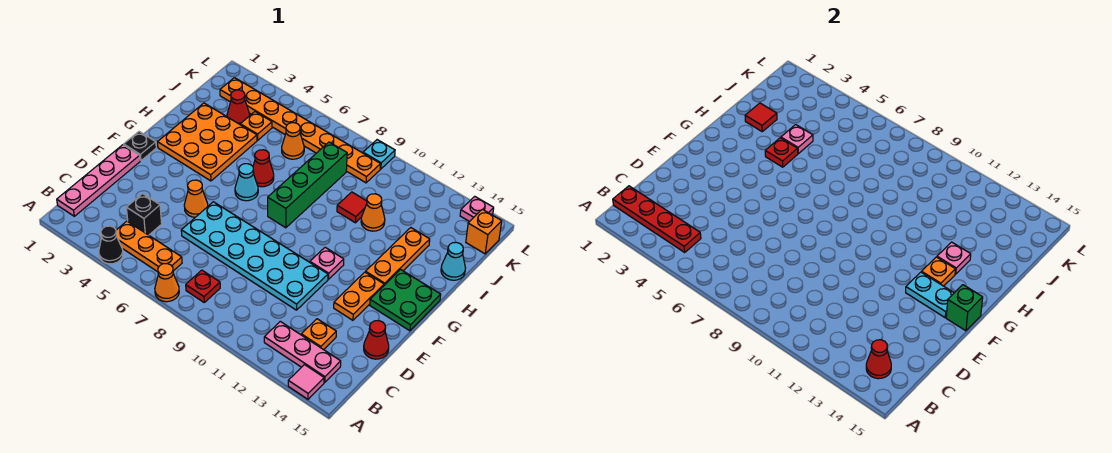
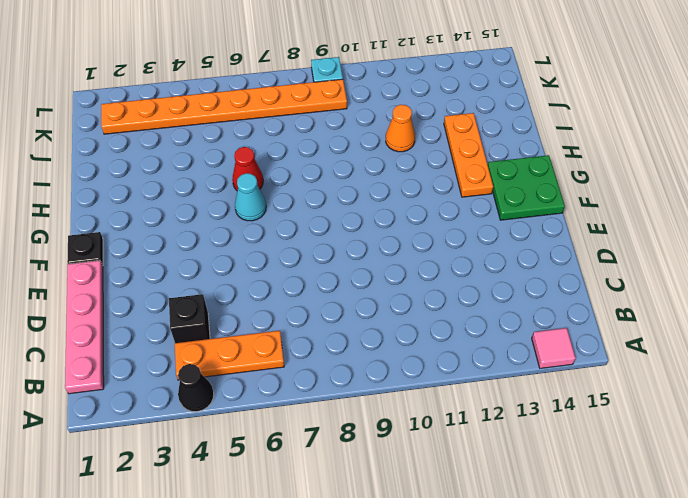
none -> orange 1x1 cone [155,264,179,302]
none -> red 1x1 plate [186,270,220,302]
none -> pink 1x3 plate [264,321,341,382]
none -> orange 1x1 plate [301,319,336,350]

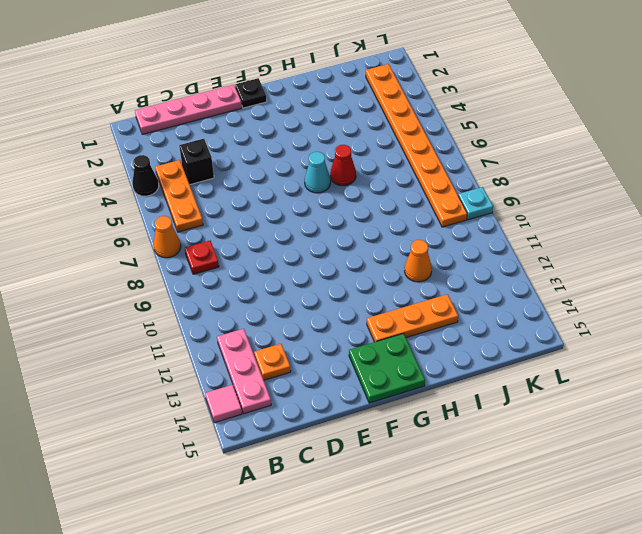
none -> cyan 2x6 plate [181,202,328,310]
none -> red 1x1 cone [364,321,389,359]
none -> orange 1x1 cone [184,180,208,217]
none -> orange 1x2 plate [334,272,384,320]

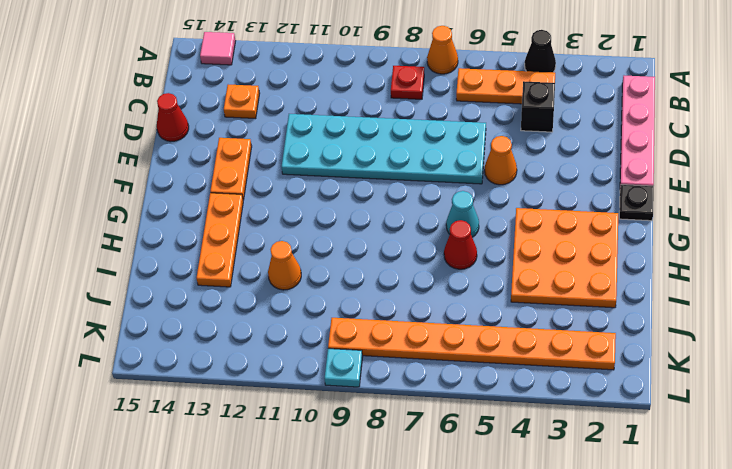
none -> pink 1x3 plate [264,321,341,382]
none -> pink 1x1 plate [310,247,344,279]
none -> green 2x2 plate [370,270,441,331]
none -> green 1x4 brick [268,142,347,228]

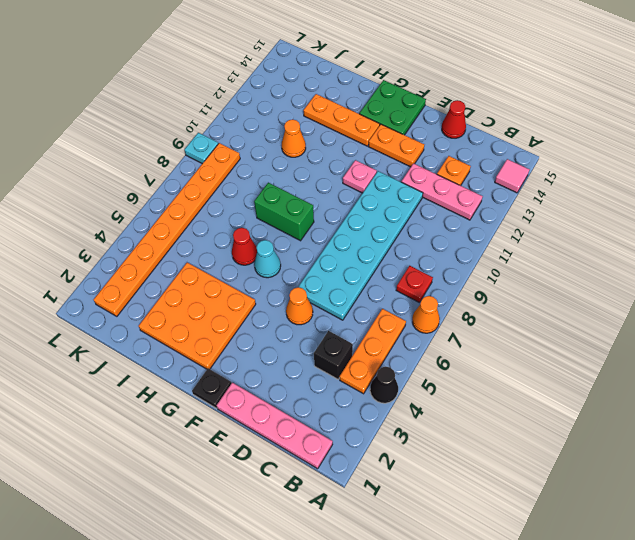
pink 1x3 plate [401,164,483,220] -> pink 1x3 plate turned to [264,321,341,382]
green 1x2 brick [254,183,314,241] -> green 1x4 brick [268,142,347,228]
none -> red 1x1 tile [337,192,367,223]
none -> cyan 1x1 cone [441,242,466,280]
none -> red 1x1 cone [227,90,249,124]
none -> orange 1x1 plate [240,112,272,140]

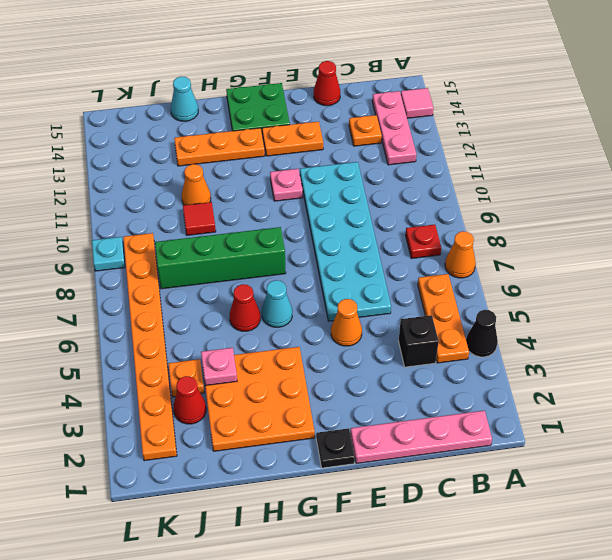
none -> orange 1x1 cone [282,123,304,159]
none -> orange 1x1 brick [466,209,502,254]
none -> pink 1x1 plate [460,196,494,222]
none -> red 1x4 plate [613,186,701,252]

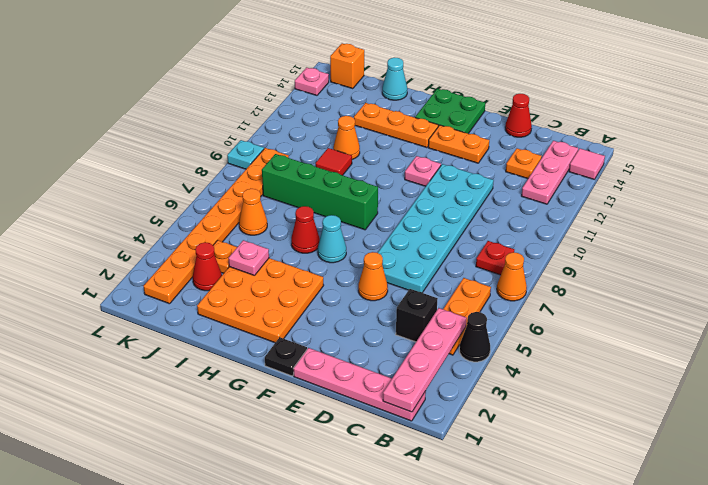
pink 1x4 plate [383,308,467,412] -> red 1x4 plate [613,186,701,252]
none -> red 1x1 cone [866,340,891,379]
none -> cyan 1x2 plate [906,272,954,318]
none -> green 1x1 brick [946,285,983,331]
none -> orange 1x1 plate [922,257,956,286]

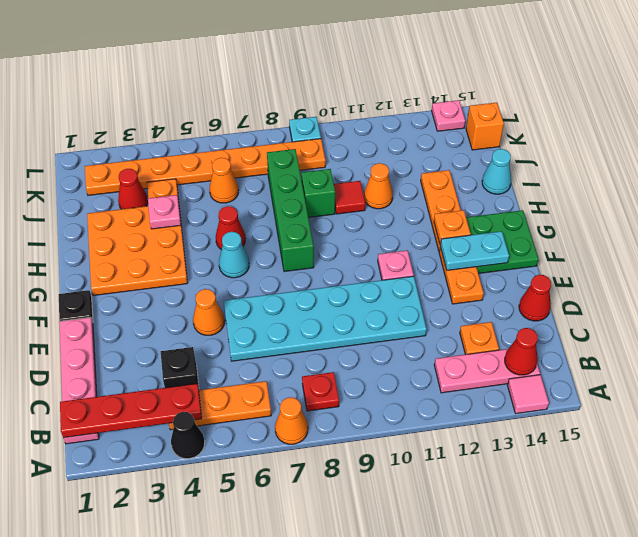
green 1x1 brick [301,169,335,217] -> green 1x1 brick moved to [946,285,983,331]
none -> red 1x1 plate [765,138,798,167]
none -> pink 1x1 plate [937,242,971,274]
none -> red 1x1 tile [745,103,777,132]

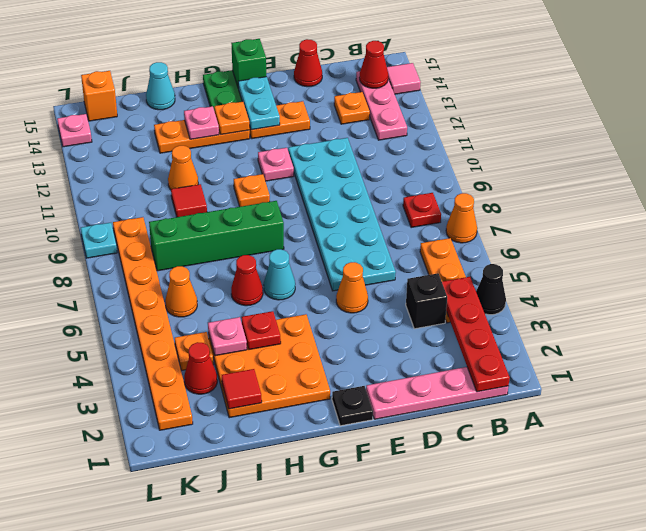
orange 1x1 plate [234,174,270,207] -> none

